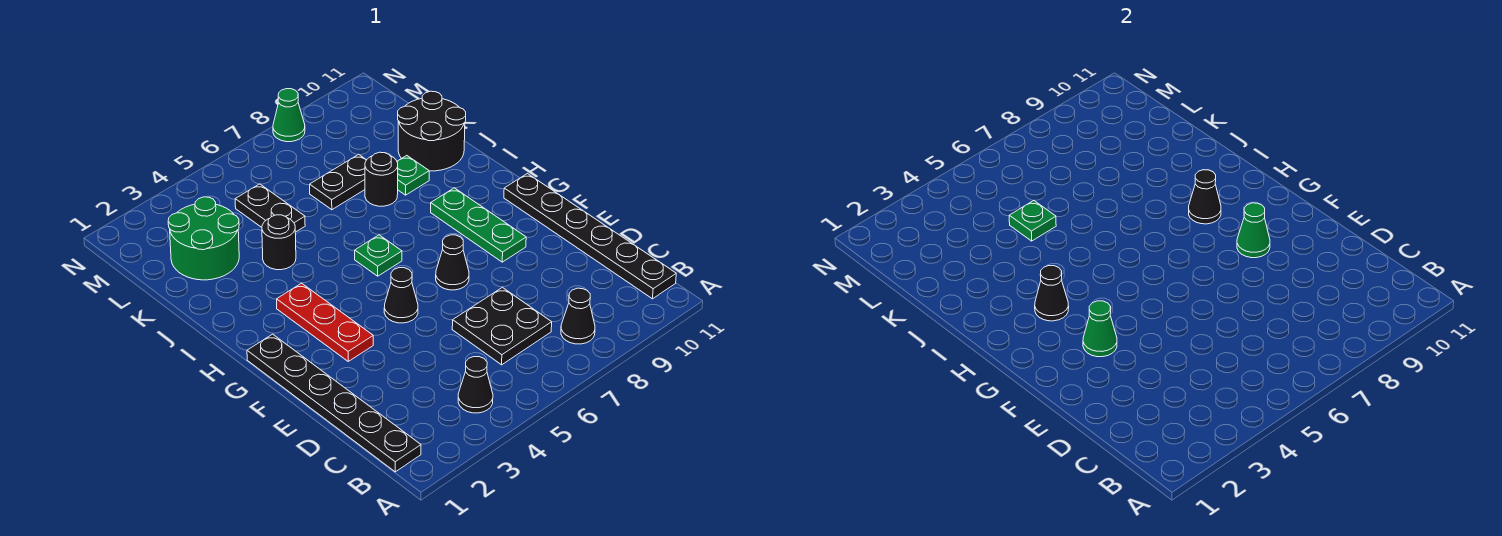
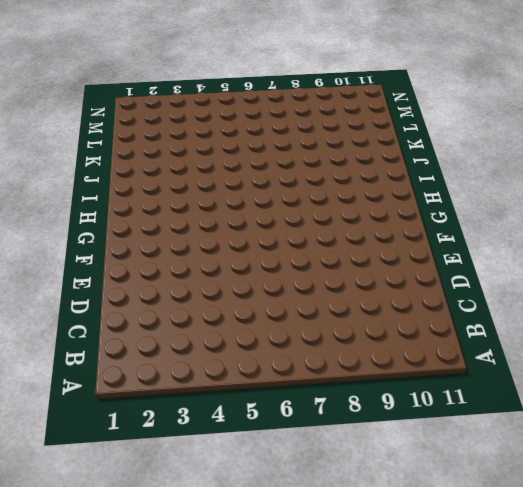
none -> black 1x6 plate [247,334,421,472]
none -> black 1x1 cone [458,357,493,413]
none -> black 1x1 cone [561,288,595,344]

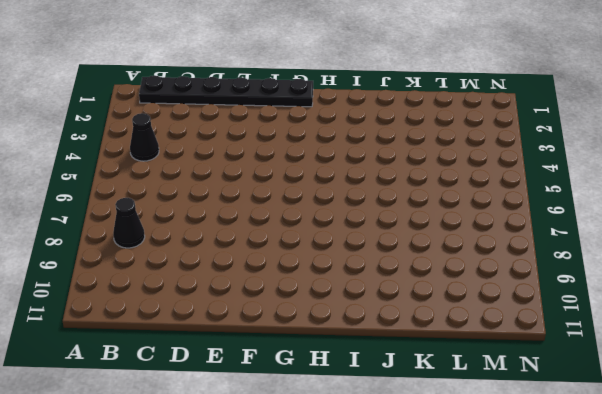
none -> black 1x6 plate [504,174,676,299]
none -> black 2x2 plate [452,287,552,365]
none -> red 1x3 plate [277,283,373,361]

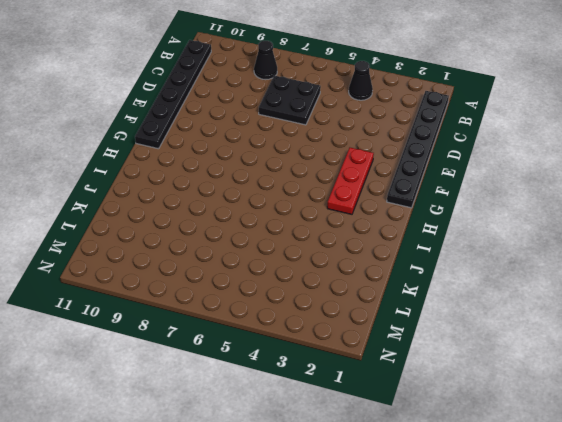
none -> black 1x1 cone [384,268,418,323]
none -> black 1x1 cone [436,235,469,290]
none -> green 1x3 plate [431,188,526,262]

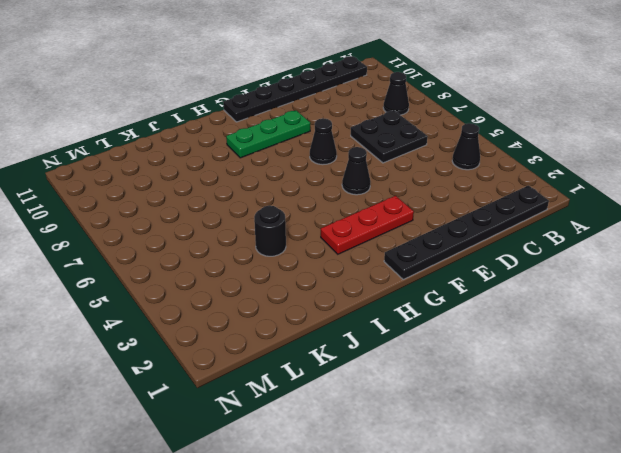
none -> green 1x1 plate [355,235,402,276]
none -> black 1x1 round brick [365,152,398,206]
none -> green 1x1 plate [397,156,429,195]

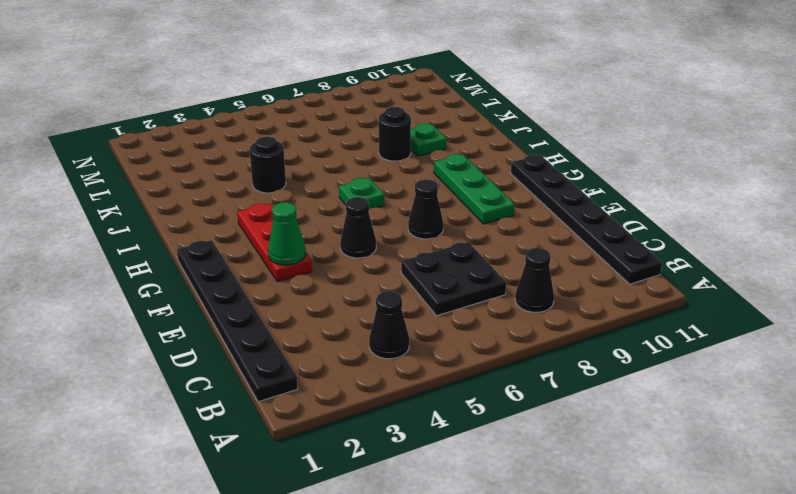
none -> black 2x2 round brick [398,91,466,171]
none -> green 2x2 round brick [168,197,239,280]
none -> black 1x2 plate [235,184,305,232]

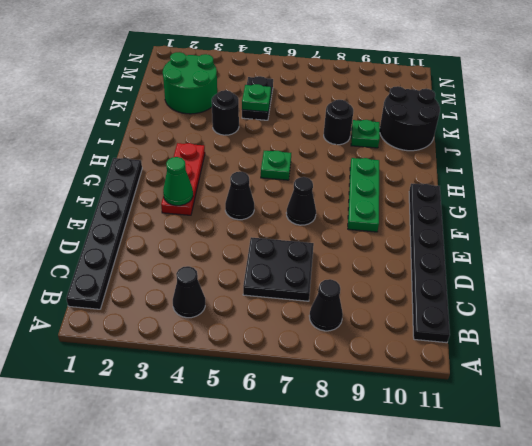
none -> black 1x2 plate [310,154,366,210]
none -> green 1x1 cone [273,89,305,142]
none -> green 1x1 cone [1237,203,1270,258]

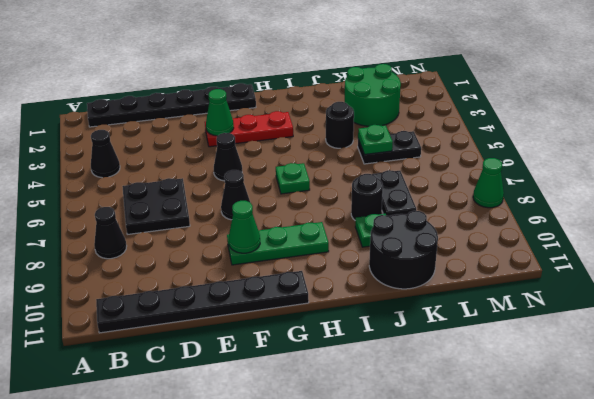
none -> black 1x1 cone [1035,266,1069,321]
none -> black 1x1 cone [1189,170,1221,224]

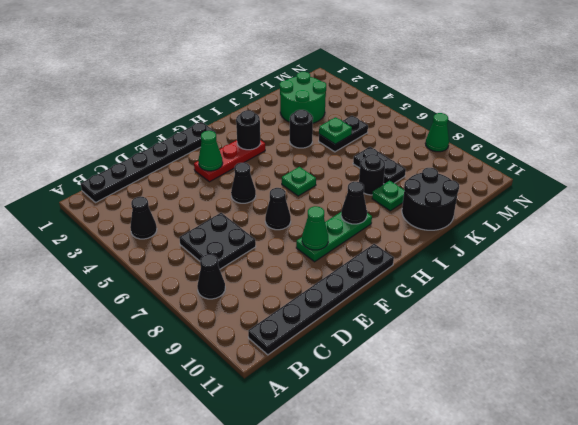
black 1x1 round brick [236,110,260,150] -> black 1x1 cone [1035,266,1069,321]

